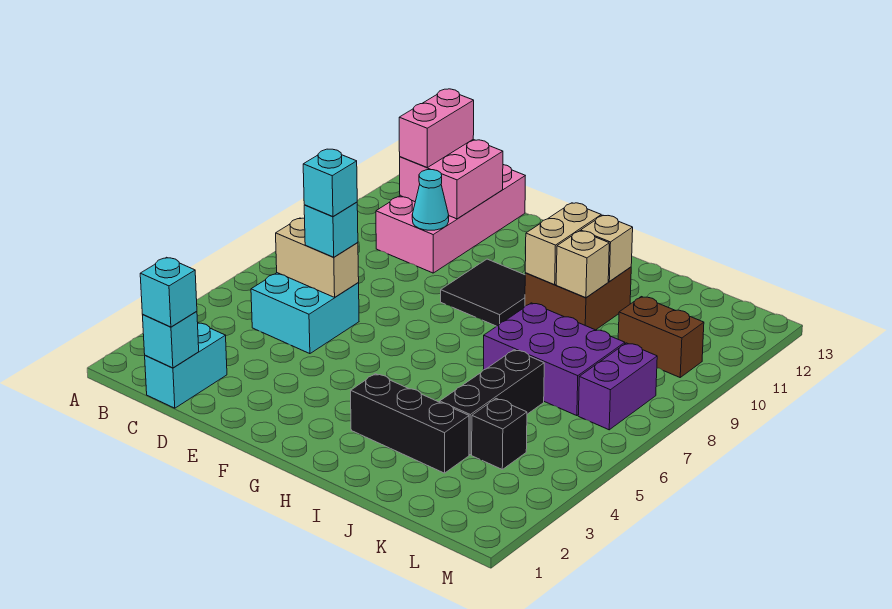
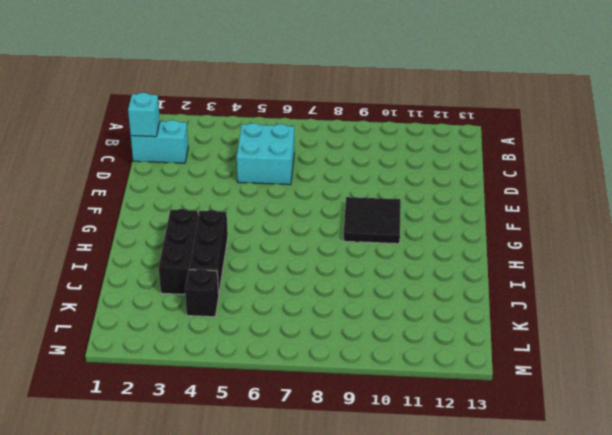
black 1x3 brick [189,210,228,294] -> black 1x3 brick turned to [440,350,544,455]
none -> pink 2x4 brick [376,165,525,273]
none -> brown 2x2 brick [525,267,631,330]
none -> purple 2x3 brick [483,303,625,416]

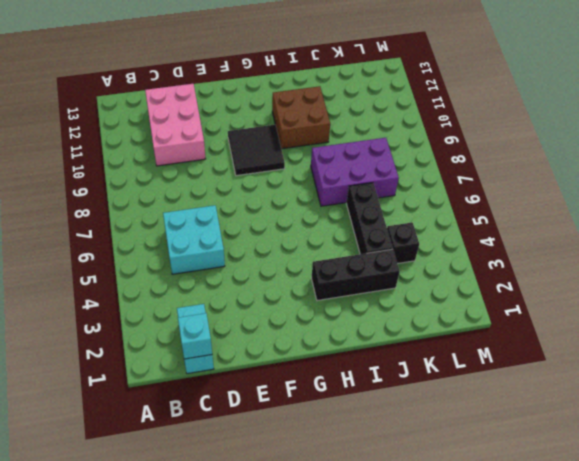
pink 2x3 brick [145,84,206,166] -> pink 2x4 brick [376,165,525,273]
none -> brown 1x2 brick [618,297,704,377]
none -> purple 1x2 brick [578,343,657,430]
none -> tan 1x2 brick [276,218,359,297]

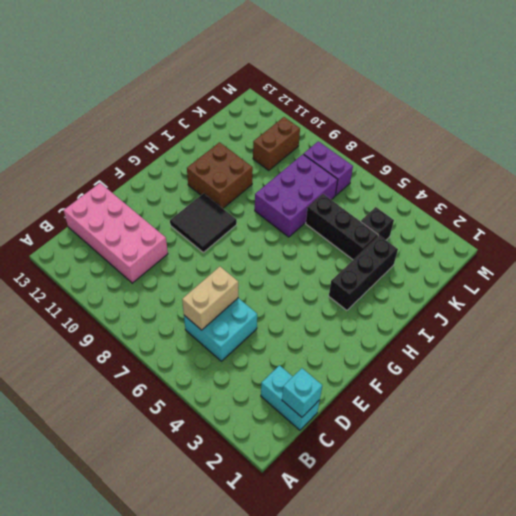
none -> pink 2x2 brick [400,140,503,219]
none -> cyan 1x1 cone [412,170,449,230]
none -> tan 1x2 brick [525,203,601,285]

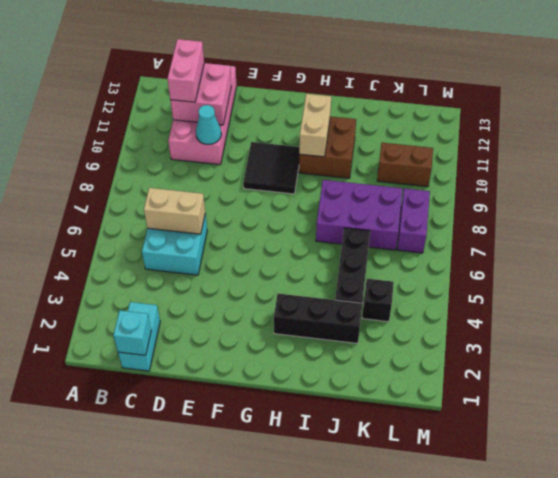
none -> tan 1x1 brick [556,231,609,298]
none -> tan 1x1 brick [581,215,633,282]
none -> cyan 1x1 brick [140,257,197,327]

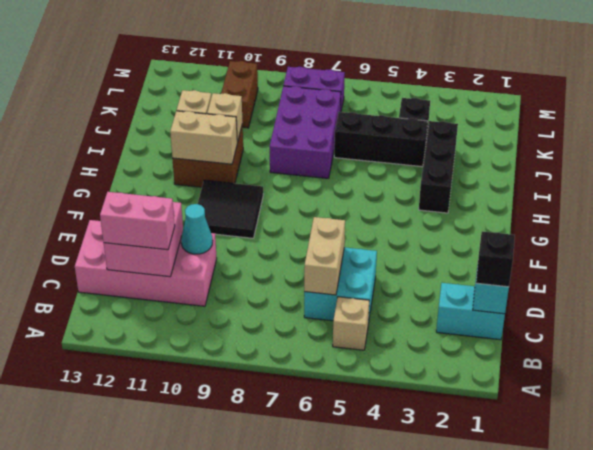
tan 1x1 brick [333,297,369,350] -> none
black 1x1 brick [476,231,515,287] -> cyan 1x1 brick [140,257,197,327]
none -> cyan 1x1 brick [304,202,358,257]
none -> cyan 1x1 brick [303,149,357,217]

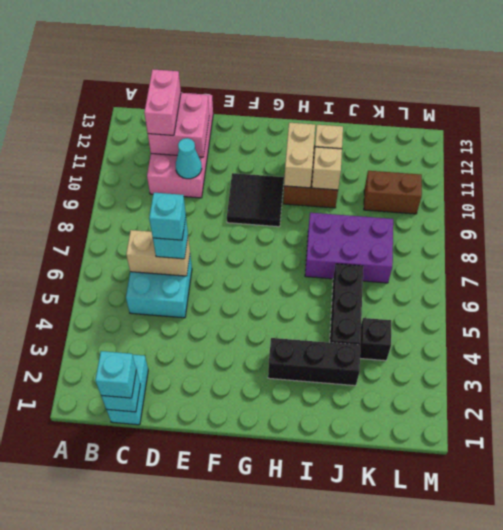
none -> purple 1x2 brick [578,343,657,430]

